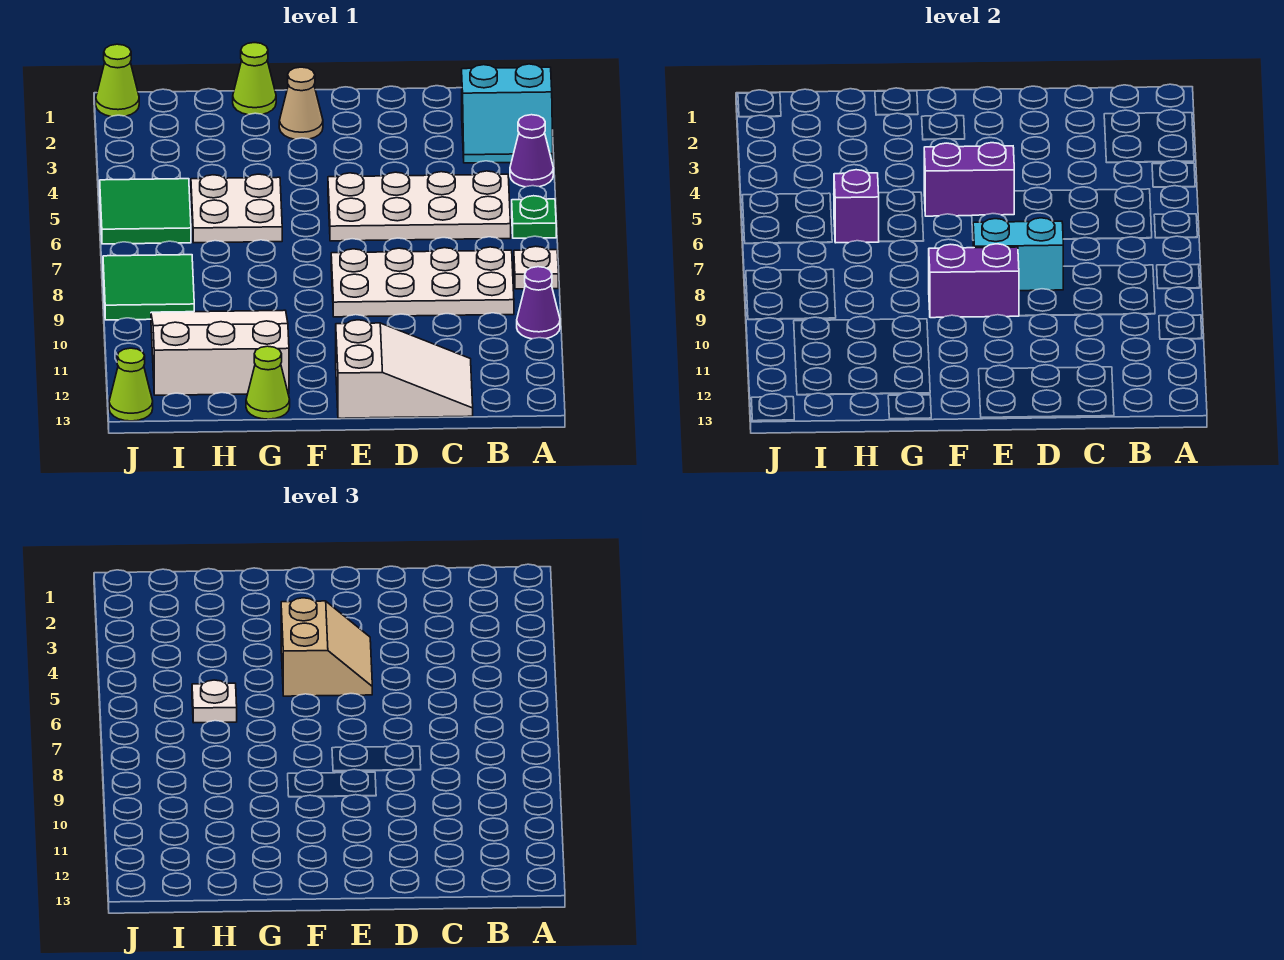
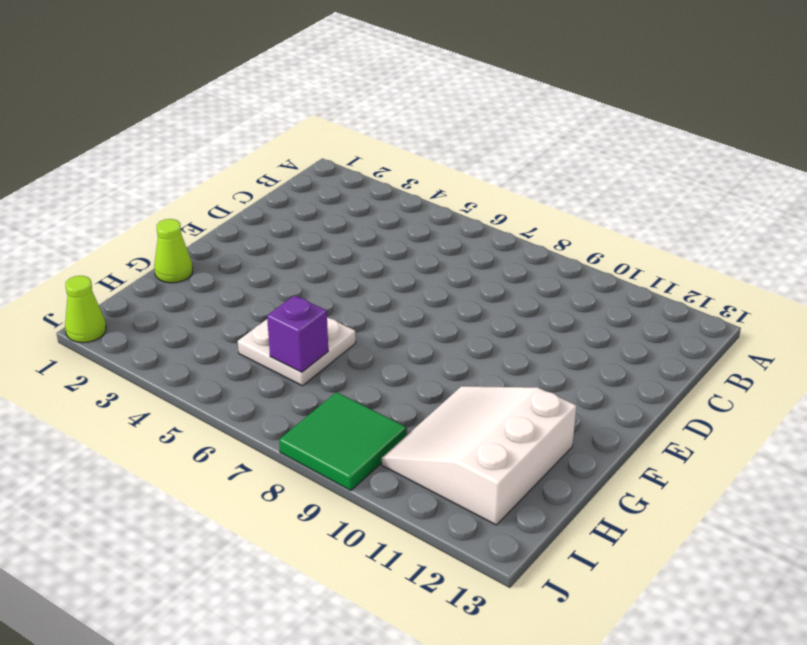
none -> cyan 2x2 slope [462,64,553,163]
none -> purple 1x1 cone [510,115,553,187]
none -> green 1x1 plate [512,196,556,238]

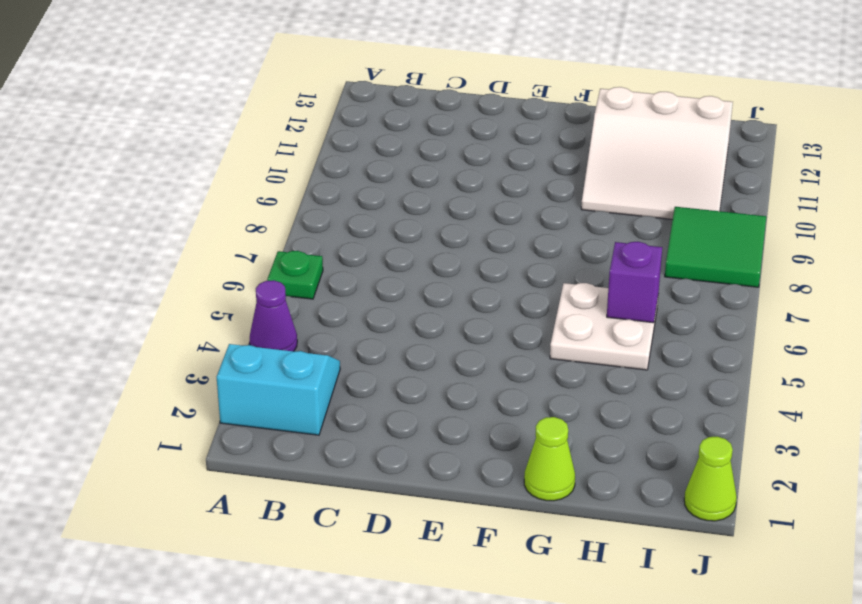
none -> white 1x1 plate [514,246,558,289]
none -> purple 1x1 cone [517,267,560,339]
none -> white 2x4 plate [328,171,511,241]

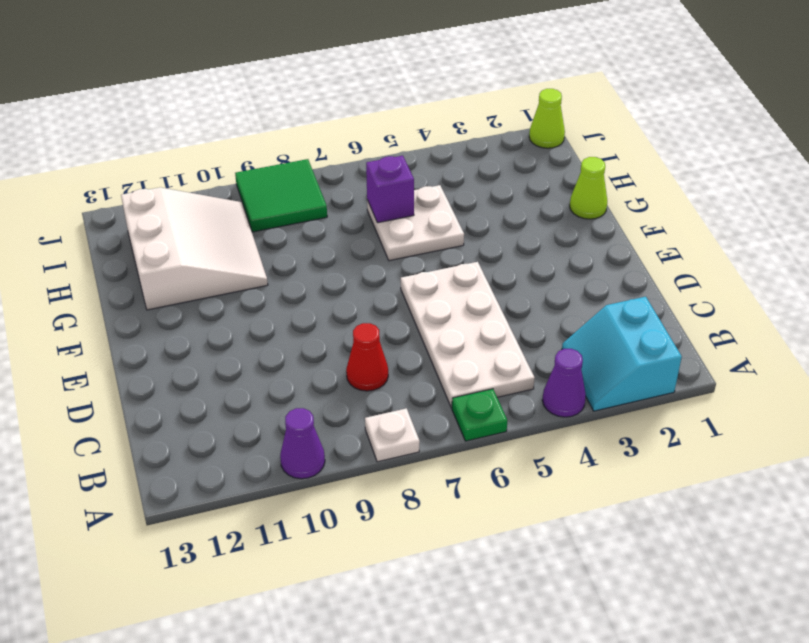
red 1x1 cone [346,323,388,391] -> white 2x4 plate [331,247,514,317]
none -> white 2x3 slope [336,320,473,418]
none -> tan 1x1 cone [279,67,323,139]
none -> lime 1x1 cone [246,346,290,419]

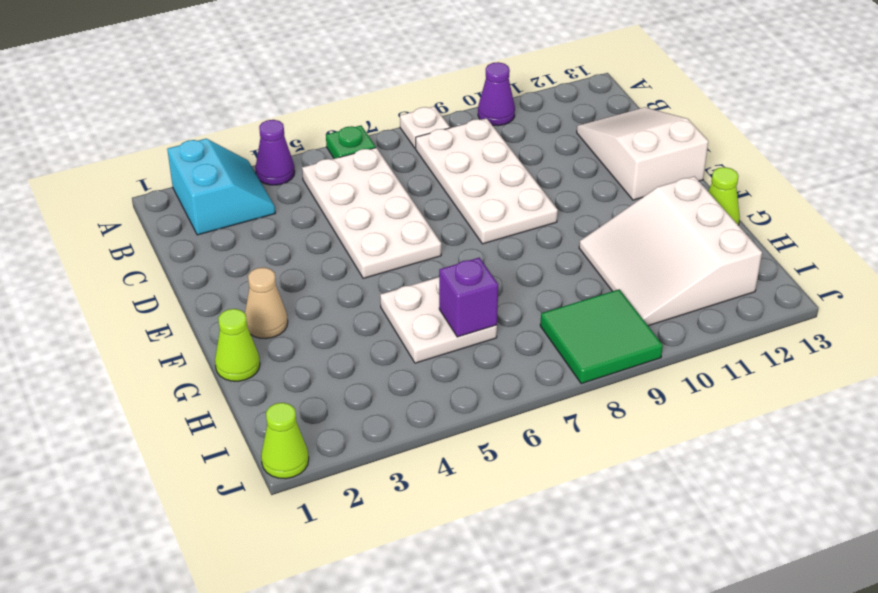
none -> green 2x2 tile [100,179,191,244]
none -> lime 1x1 cone [109,348,153,421]
none -> cyan 1x2 brick [973,218,1063,291]

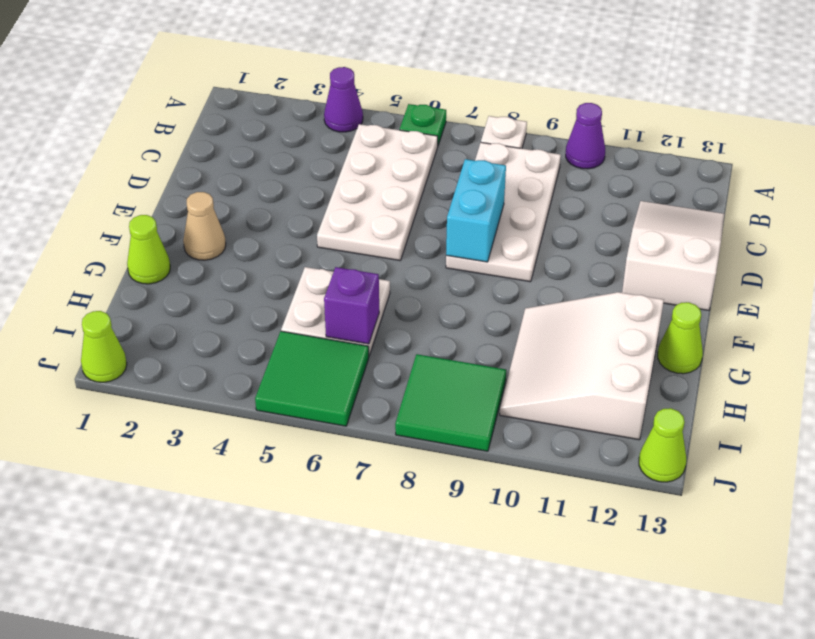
none -> cyan 2x2 slope [462,64,553,163]
none -> purple 1x2 brick [924,143,1014,216]
none -> purple 1x2 brick [929,244,1019,318]

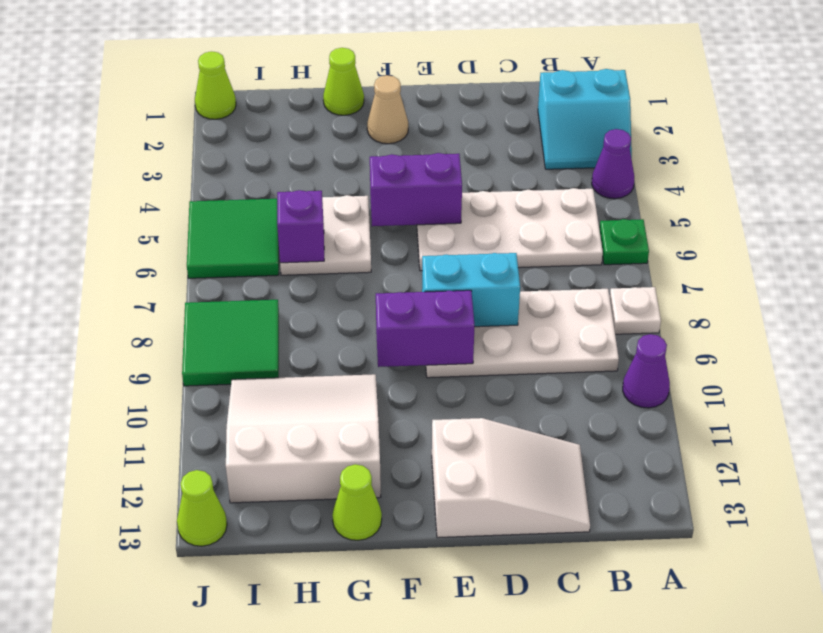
none -> tan 2x2 slope [281,598,372,696]
none -> white 1x1 plate [192,680,237,723]

